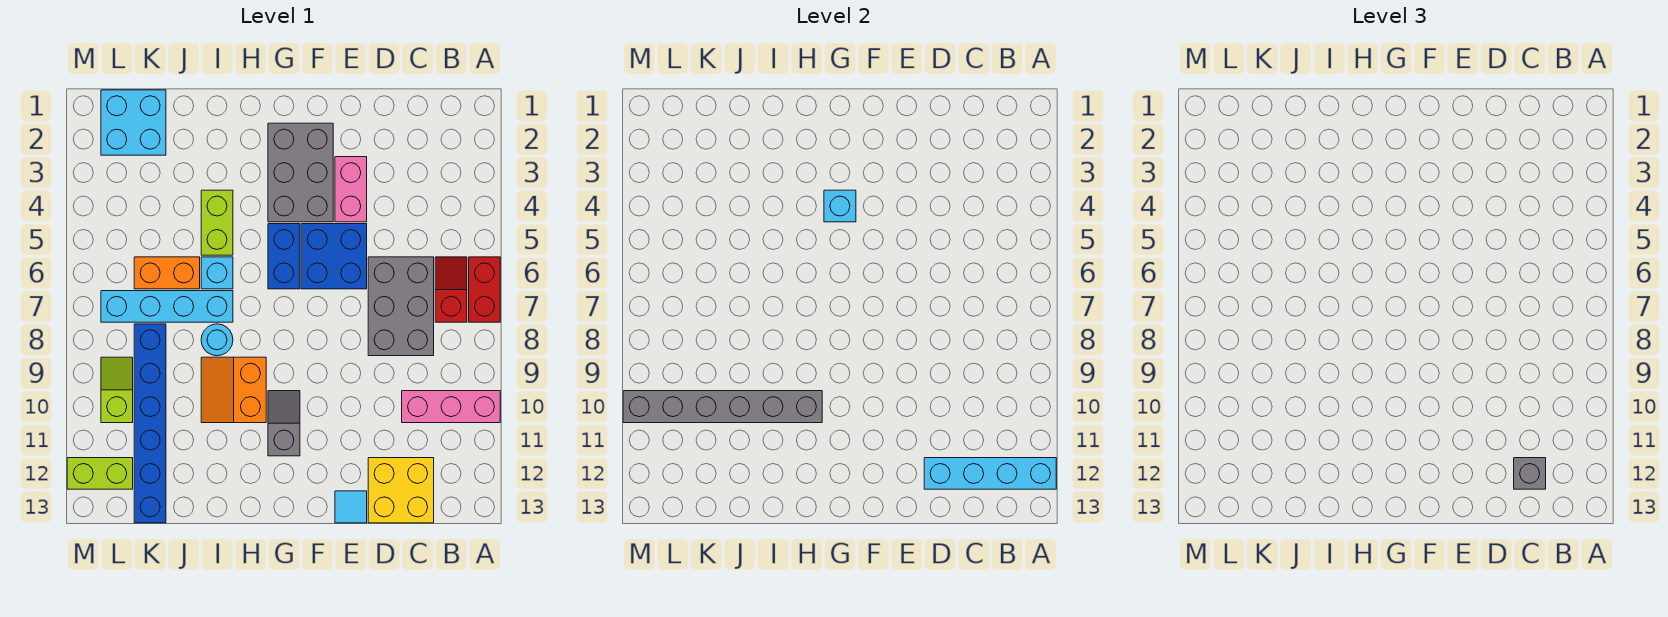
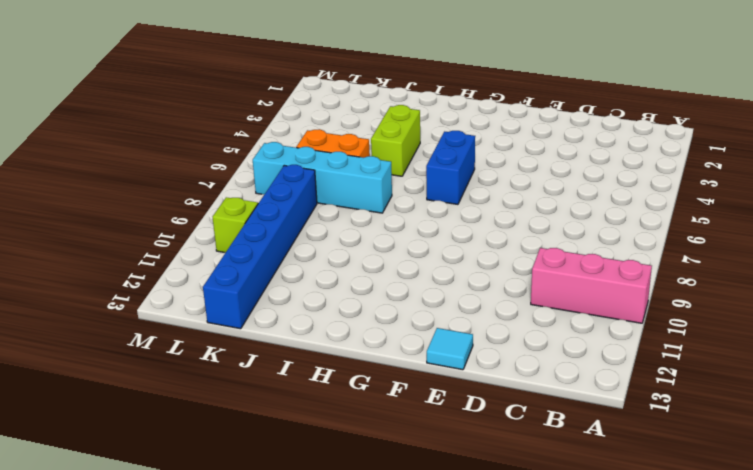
none -> red 1x2 brick [469,257,500,322]
none -> red 1x2 slope [435,257,467,322]
none -> grey 2x3 brick [368,257,434,356]

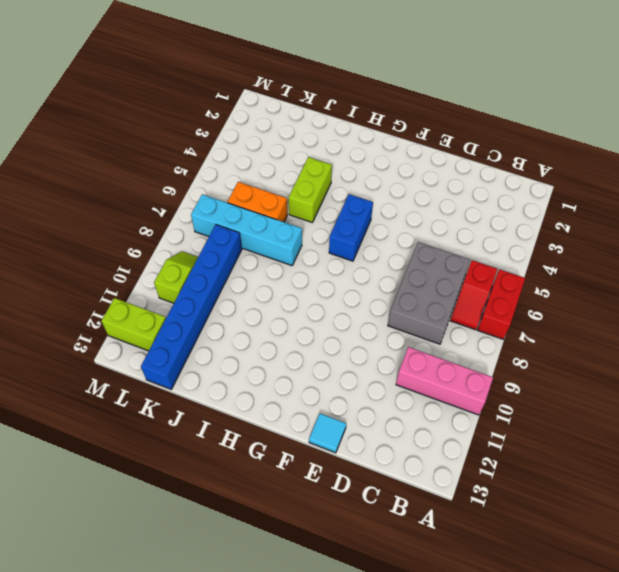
red 1x2 slope [450,260,497,330] -> red 1x2 slope turned to [435,257,467,322]
none -> yellow 2x2 brick [368,458,434,523]
none -> pink 1x2 brick [335,157,367,222]
none -> blue 2x2 brick [301,224,367,289]

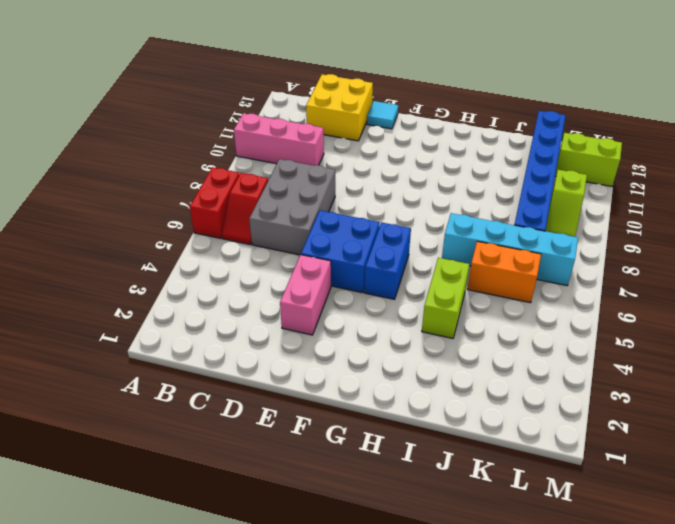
none -> grey 2x3 brick [268,123,333,222]
none -> grey 1x2 slope [268,391,300,456]
none -> orange 2x2 slope [201,357,266,423]

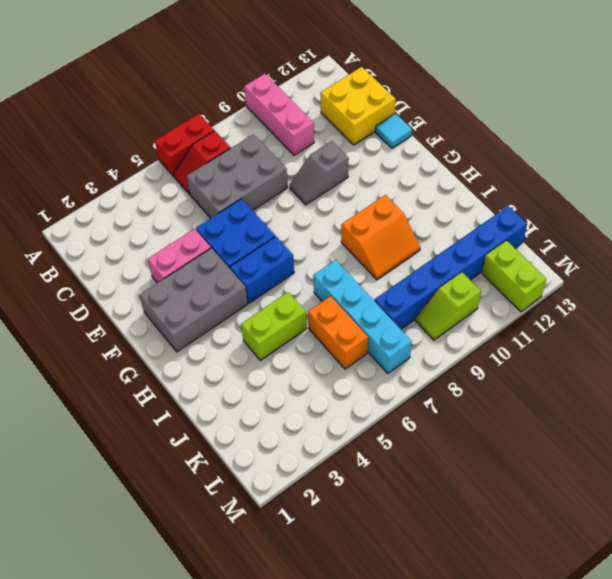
grey 1x2 slope [289,141,349,205] -> grey 1x2 slope moved to [268,391,300,456]
none -> cyan 1x1 brick [201,257,233,289]
none -> cyan 1x1 round brick [201,324,233,356]
none -> cyan 2x2 brick [101,90,166,155]

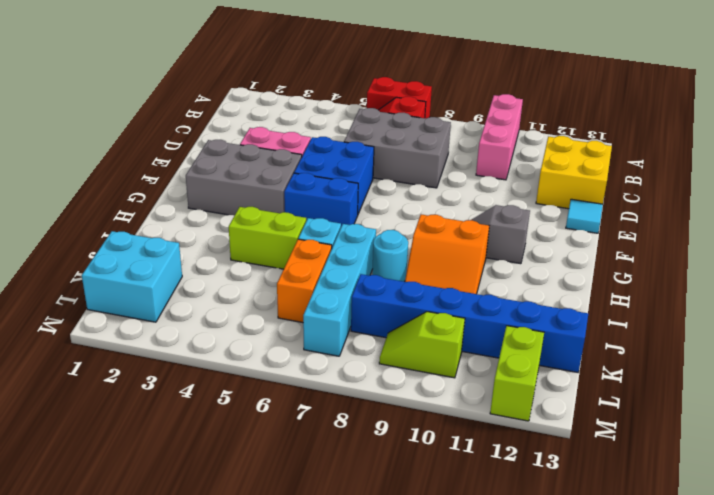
none -> cyan 1x4 brick [924,458,1056,489]
none -> cyan 1x1 brick [824,190,856,222]
none -> grey 1x6 brick [623,391,822,423]

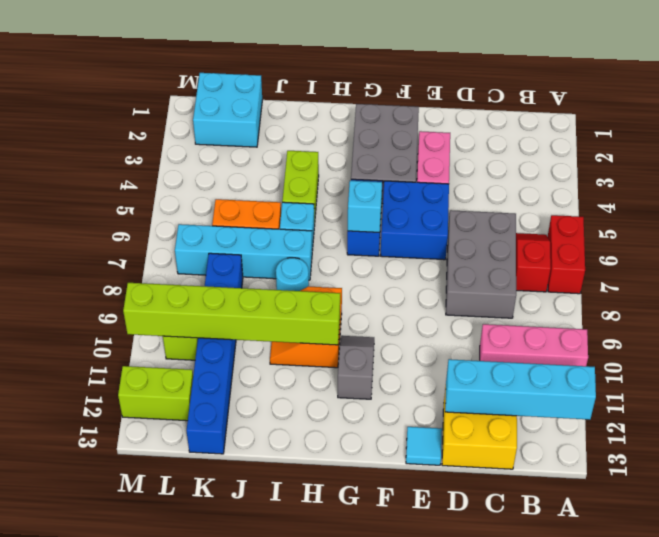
cyan 1x1 brick [348,181,382,232] -> cyan 1x1 brick moved to [824,190,856,222]
lime 1x6 brick [123,283,340,345] -> grey 1x6 brick [623,391,822,423]
none -> grey 1x1 brick [1514,458,1546,489]

